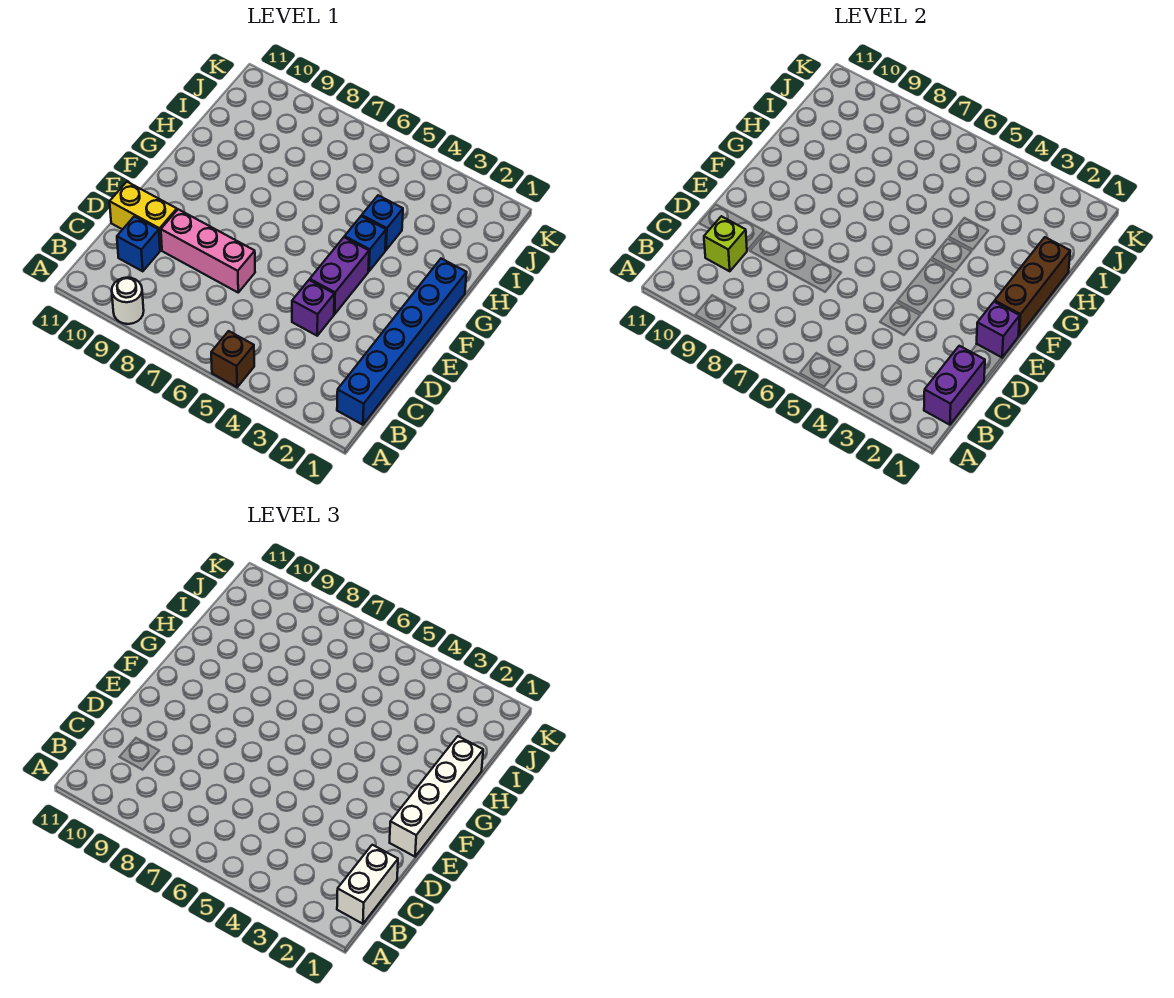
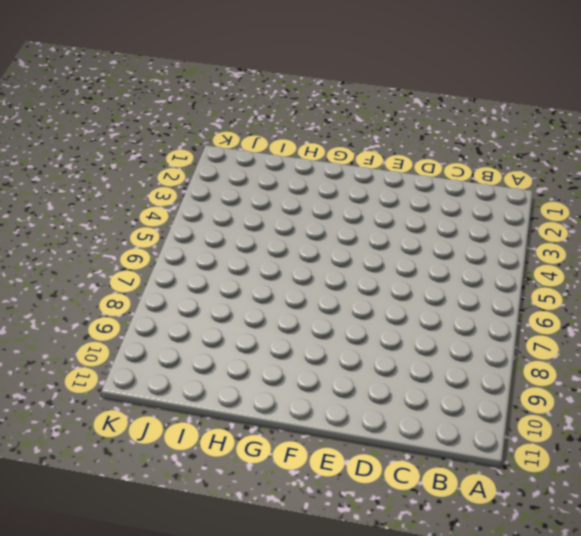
none -> brown 1x1 brick [211,331,254,387]
none -> white 1x1 round brick [112,278,144,324]
none -> blue 1x6 brick [337,259,467,425]

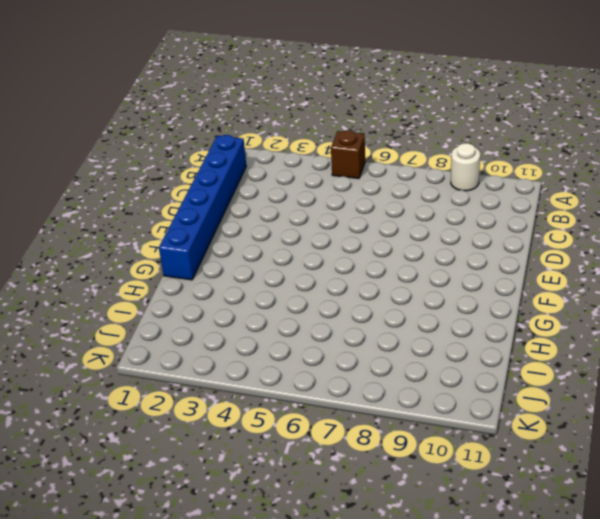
none -> blue 1x1 brick [117,216,160,271]
none -> purple 1x1 brick [292,280,334,336]
none -> pink 1x3 brick [161,209,255,292]

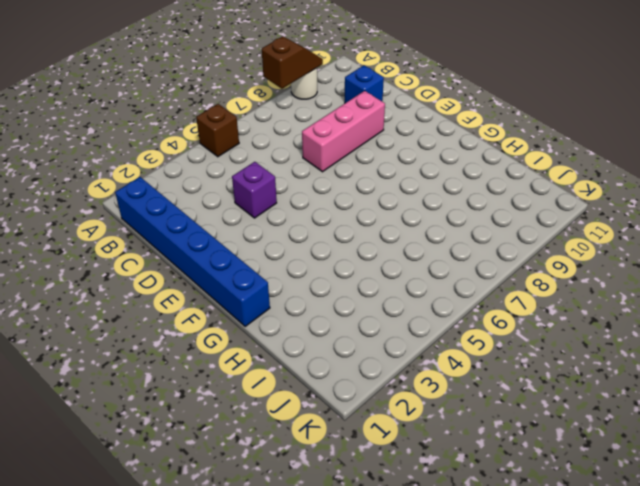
brown 1x2 slope [262,36,323,89] -> none
none -> yellow 1x2 brick [110,182,177,250]
none -> purple 1x2 brick [310,237,369,314]
none -> blue 1x1 brick [345,216,386,271]

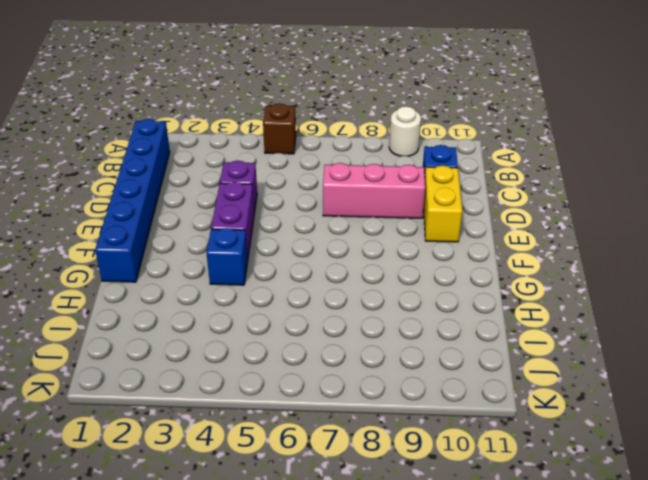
yellow 1x2 brick [424,166,462,242] -> yellow 1x2 brick turned to [110,182,177,250]
none -> blue 1x1 brick [362,195,403,250]
none -> purple 1x2 brick [924,346,985,425]
none -> lime 1x1 brick [704,216,747,271]

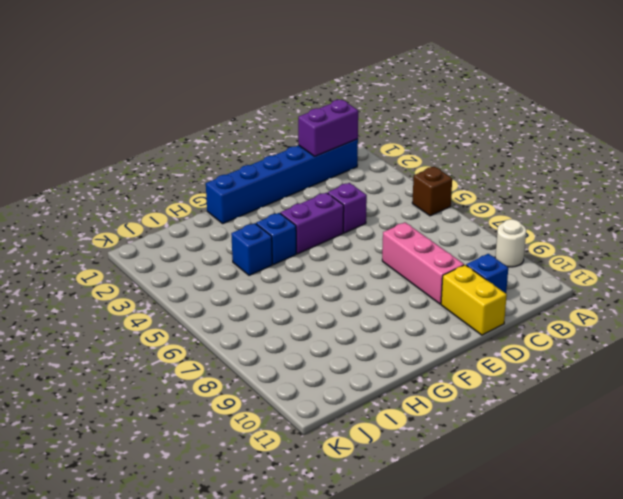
none -> lime 1x1 brick [704,216,747,271]
none -> purple 1x1 brick [977,302,1020,357]
none -> brown 1x3 brick [995,237,1070,336]

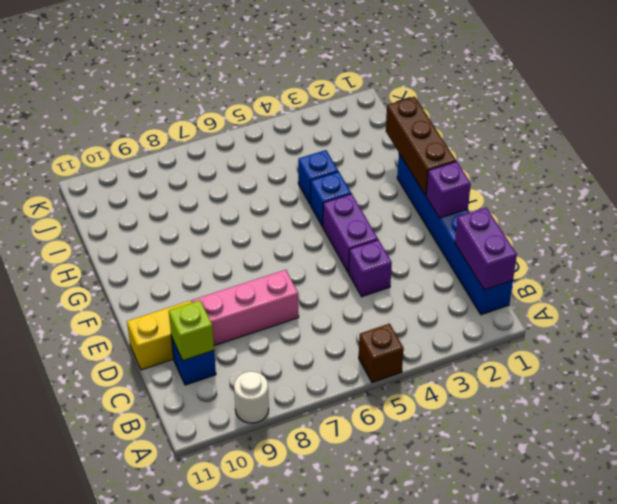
none -> white 1x2 brick [337,845,398,924]
none -> white 1x4 brick [390,736,483,857]

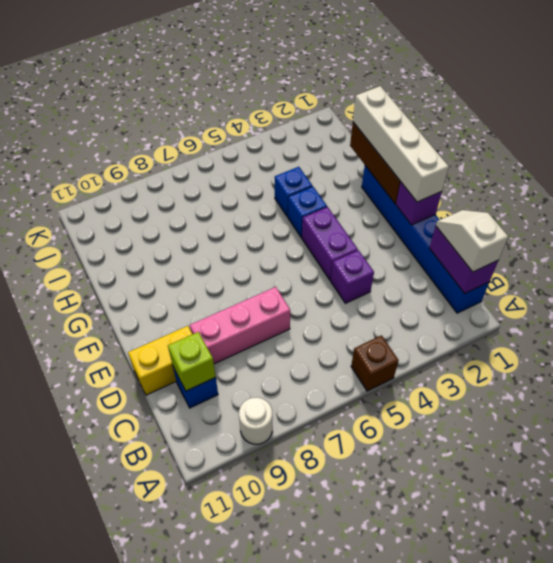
white 1x2 slope [436,210,508,272] -> white 1x2 brick [337,845,398,924]

